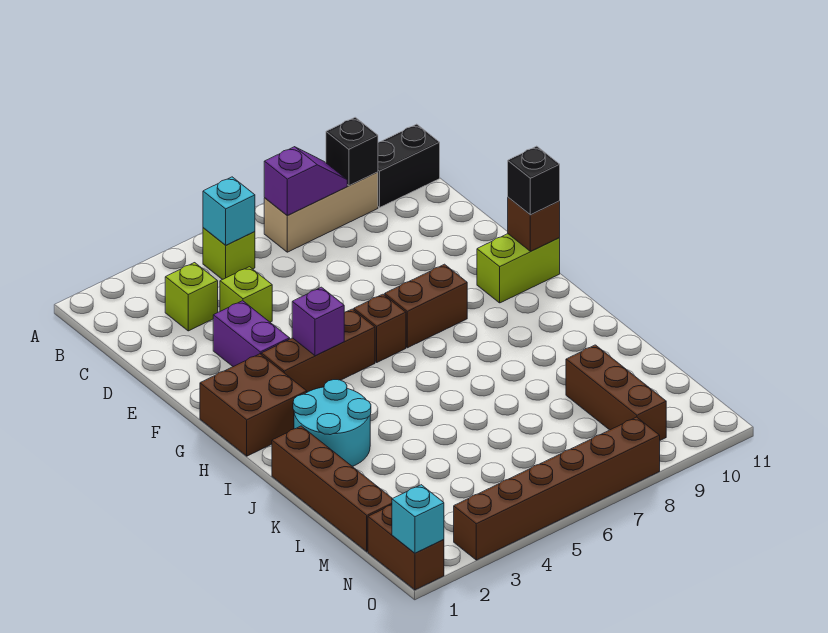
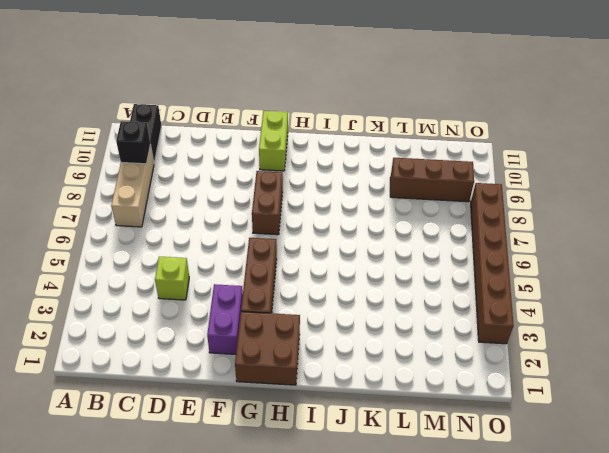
purple 1x2 brick [207,284,243,354] -> purple 1x2 brick turned to [213,301,290,367]
none -> lime 1x1 brick [203,228,255,280]
none -> lime 1x1 brick [165,263,218,331]
none -> brown 1x1 brick [354,294,406,362]

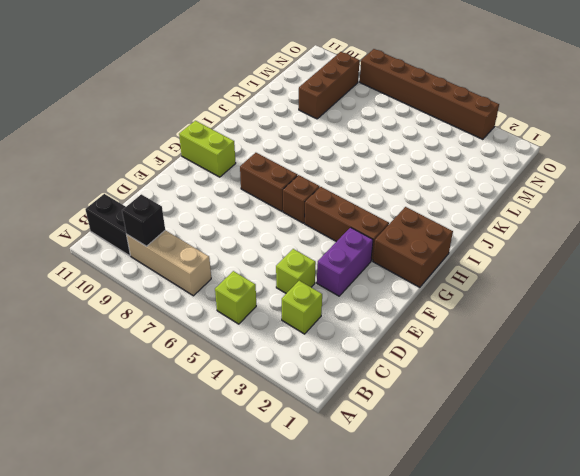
none -> cyan 2x2 round brick [293,380,371,466]
none -> brown 1x4 brick [272,426,392,552]
none -> brown 1x2 brick [368,505,444,590]

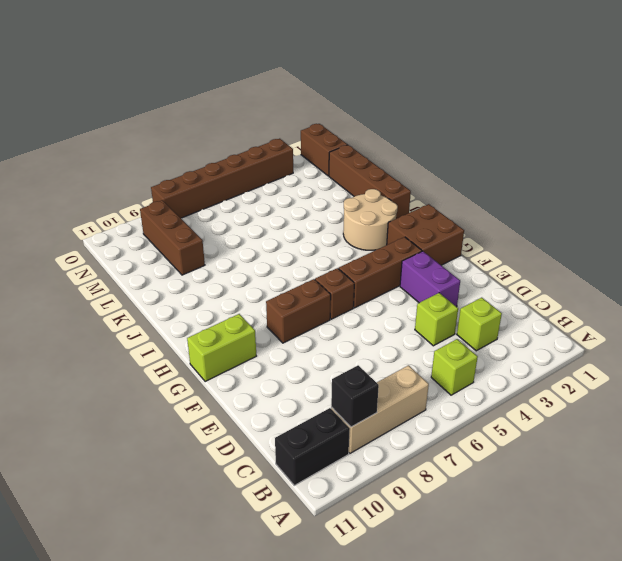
tan 2x2 round brick [343,189,398,250] -> cyan 2x2 round brick [293,380,371,466]
none -> cyan 1x1 brick [203,177,255,245]
none -> purple 1x2 slope [264,147,347,216]
none -> purple 1x1 brick [292,287,344,356]

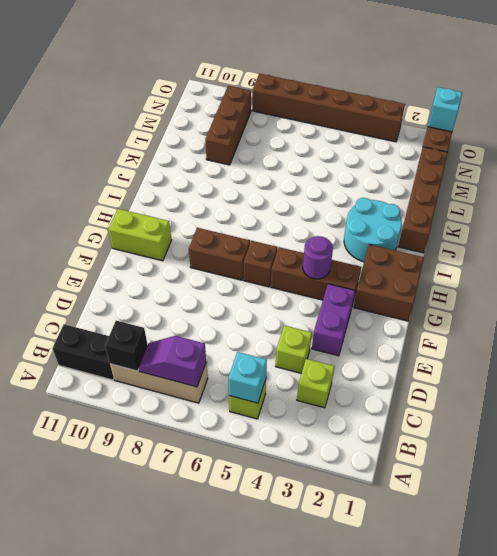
purple 1x1 round brick [303,236,333,279] -> purple 1x1 brick [292,287,344,356]
none -> brown 1x1 brick [508,197,560,251]
none -> black 1x1 brick [508,146,560,215]

